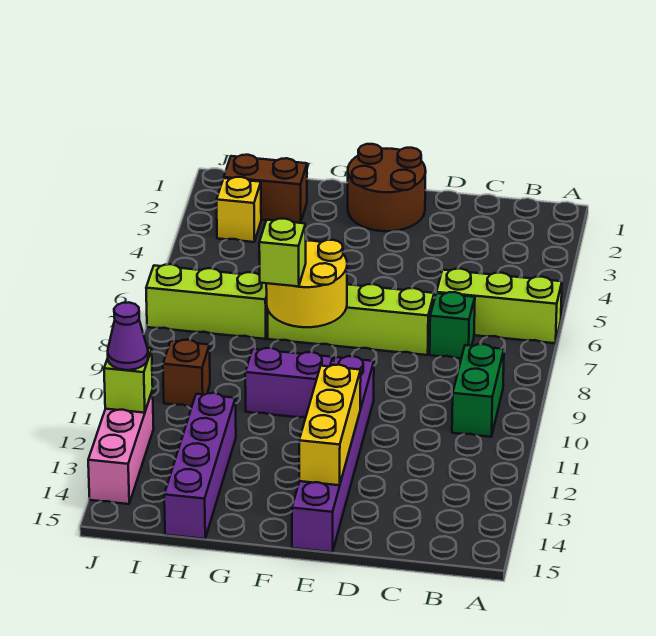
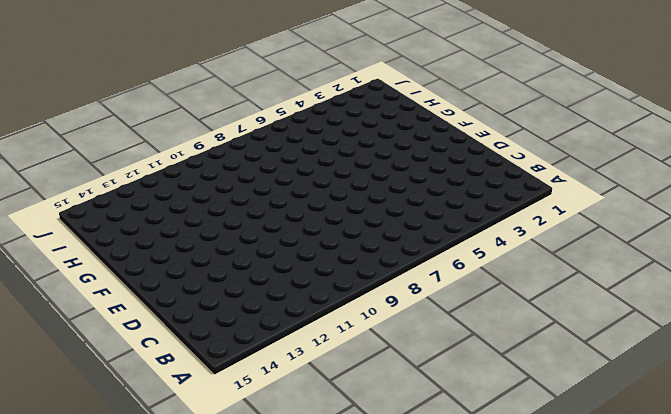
none -> lime 1x3 brick [436,269,562,343]
none -> green 1x2 brick [452,344,504,437]
none -> green 1x1 brick [430,292,475,358]

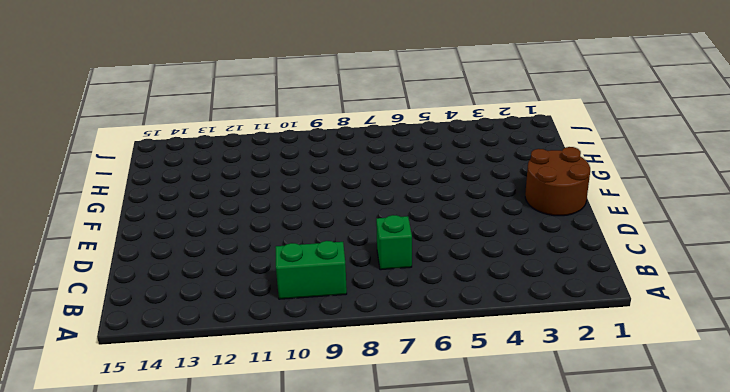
none -> lime 1x3 brick [436,269,562,343]
none -> lime 1x4 brick [267,284,434,355]
none -> purple 1x6 brick [292,356,374,552]

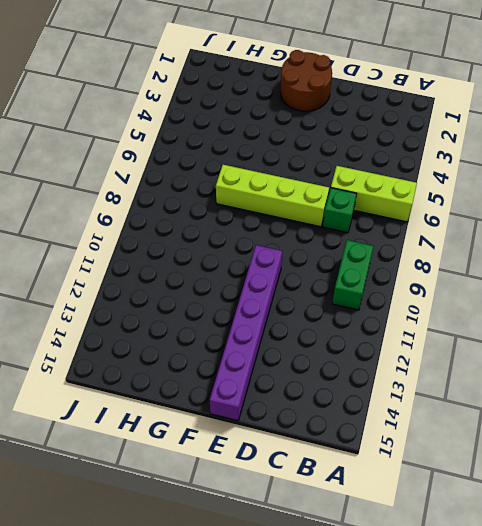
none -> purple 1x2 brick [245,348,333,417]
none -> brown 1x2 brick [224,155,307,223]
none -> lime 1x3 brick [146,264,268,339]

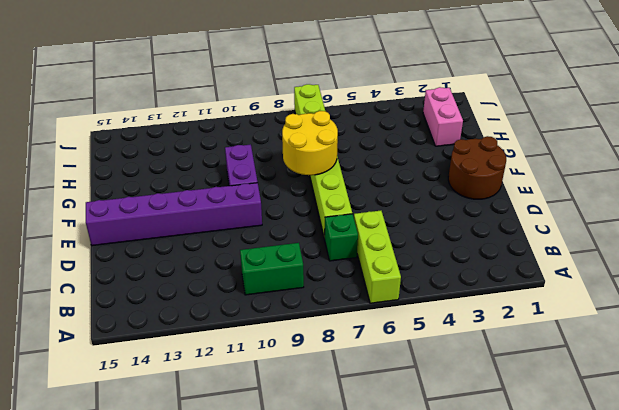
pink 1x2 brick [423,87,463,146] -> brown 1x2 brick [224,155,307,223]
none -> purple 1x4 brick [164,393,236,539]
none -> yellow 1x1 brick [217,177,261,242]
none -> brown 1x1 brick [163,340,210,406]

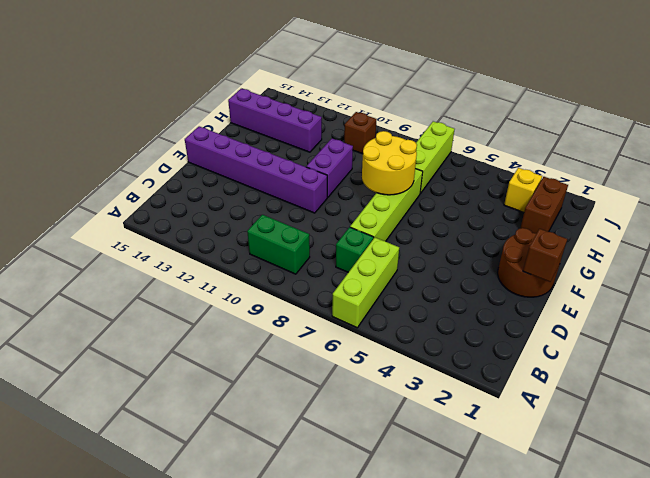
brown 1x1 brick [523,229,567,282] -> none
none -> pink 1x3 brick [88,390,154,504]
none -> yellow 1x3 brick [299,365,361,485]
none -> lime 1x1 brick [104,348,153,413]

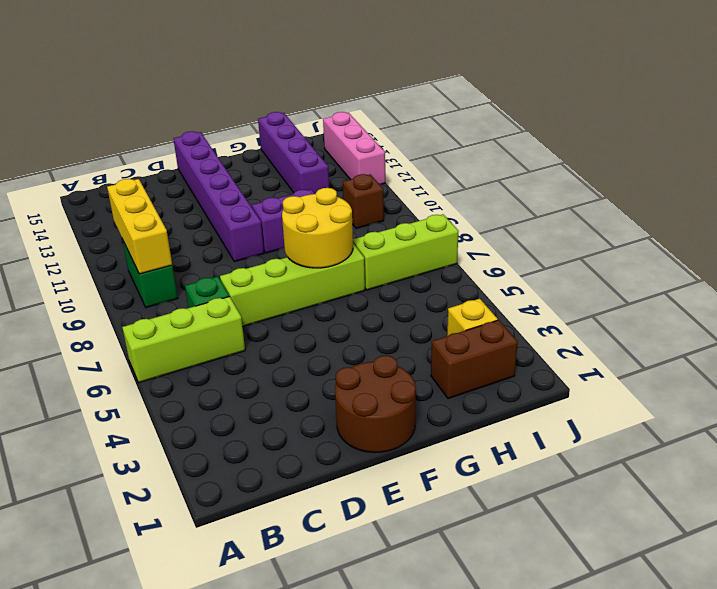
yellow 1x3 brick [107,179,172,274] -> yellow 1x3 brick moved to [299,365,361,485]
none -> lime 1x1 brick [104,348,153,413]
none -> lime 1x1 brick [259,219,306,287]
none -> purple 1x1 cone [108,302,148,370]

